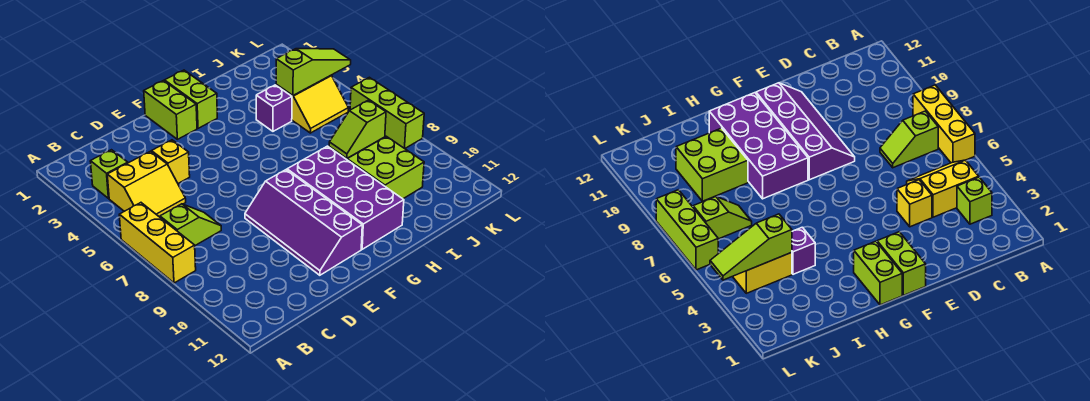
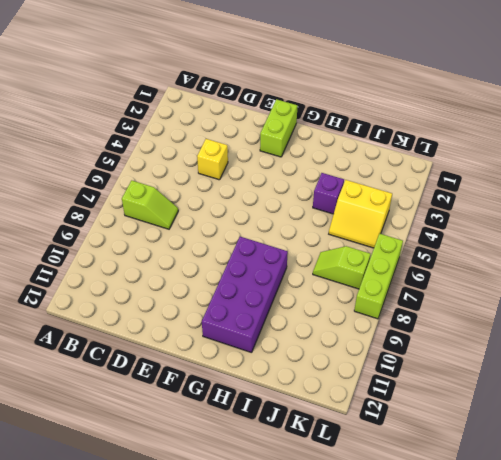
none -> yellow 1x3 brick [119,203,196,283]
none -> lime 1x1 brick [90,150,128,199]
none -> yellow 2x2 slope [107,151,186,217]

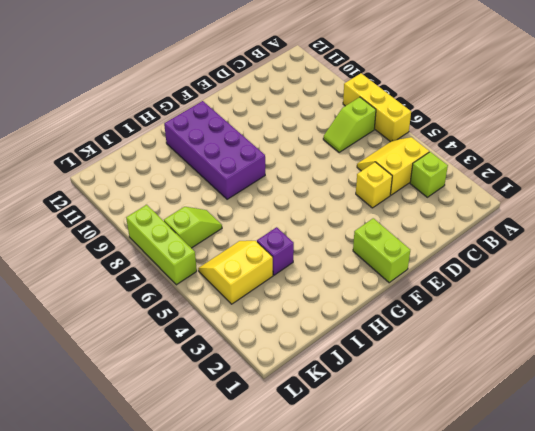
none -> purple 2x4 slope [245,170,362,275]
none -> lime 1x2 brick [165,70,217,128]
none -> lime 2x2 brick [347,136,424,199]

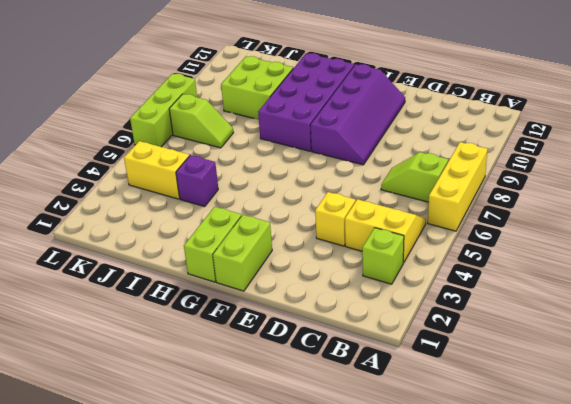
none -> lime 1x3 slope [276,49,351,95]

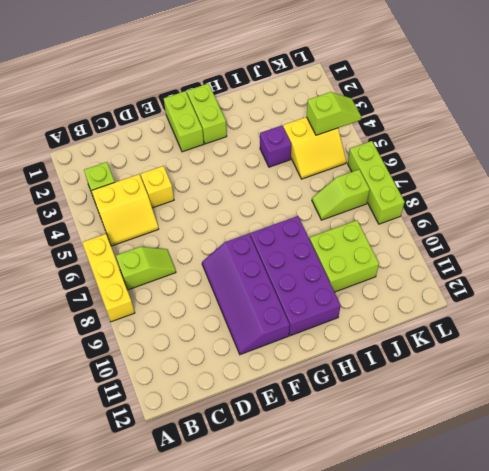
lime 1x2 slope [307,92,361,135] -> lime 1x3 slope [276,49,351,95]

